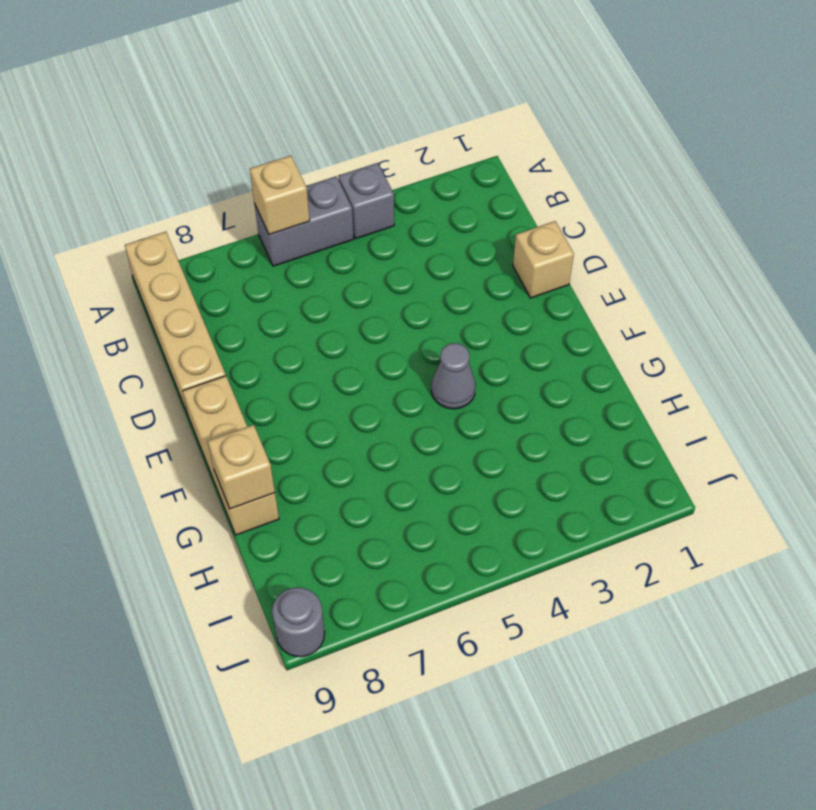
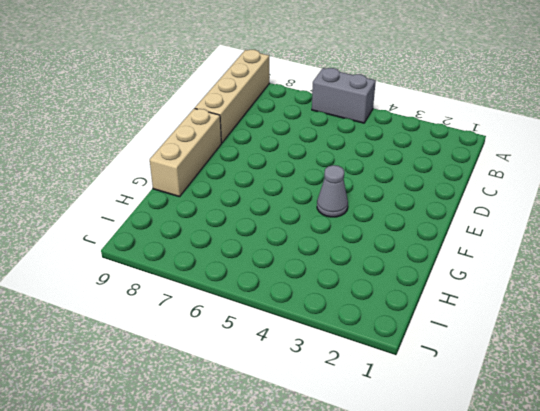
none -> grey 1x1 brick [339,163,394,239]
none -> tan 1x1 brick [513,221,574,298]

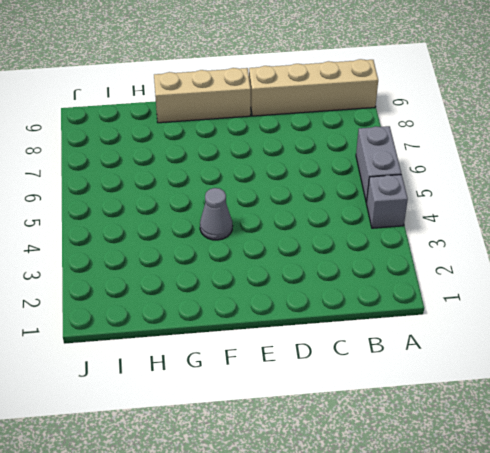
none -> tan 1x1 brick [513,221,574,298]
none -> grey 1x1 round brick [272,587,325,657]

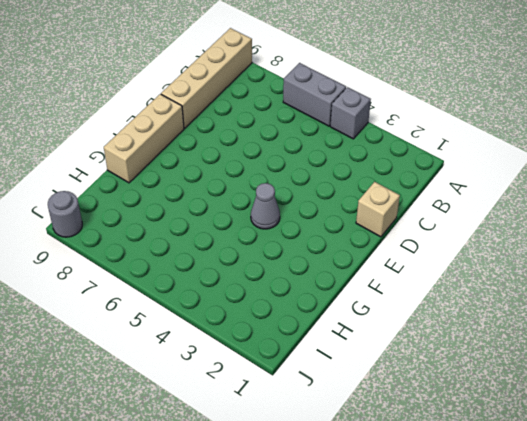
none -> tan 1x1 brick [250,156,310,235]
none -> tan 1x1 brick [208,425,275,509]

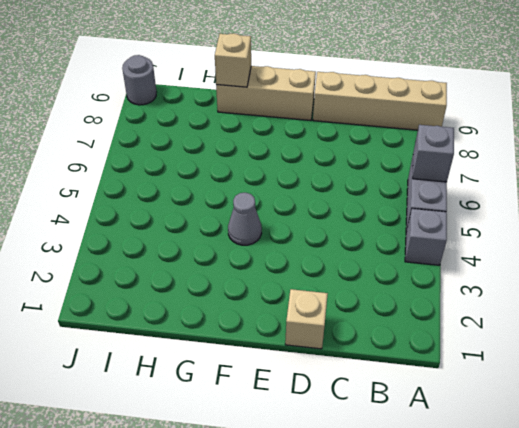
grey 1x1 brick [412,125,454,182] -> tan 1x1 brick [250,156,310,235]

